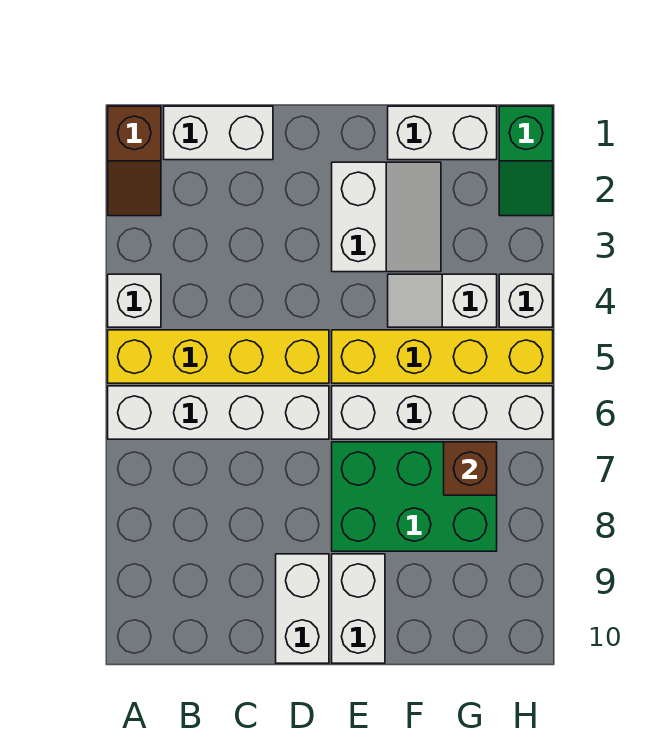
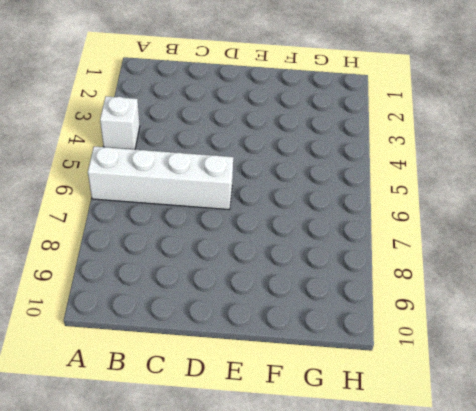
none -> brown 1x2 slope [108,106,161,216]
none -> yellow 1x4 brick [108,330,329,383]
none -> white 1x2 brick [164,106,273,160]

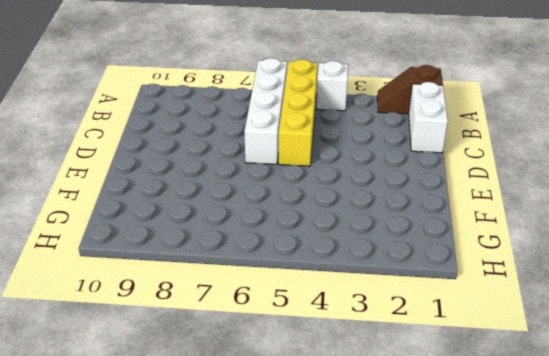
none -> white 1x2 brick [276,554,329,663]
none -> white 2x2 slope [332,162,441,272]
none -> yellow 1x4 brick [332,330,553,383]

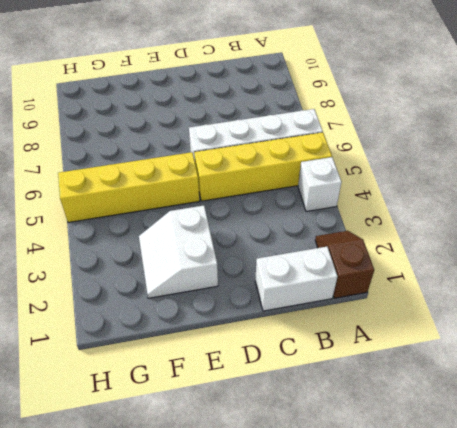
none -> white 1x2 brick [276,554,329,663]
none -> white 1x4 brick [332,386,553,439]
none -> green 2x3 brick [332,442,497,551]

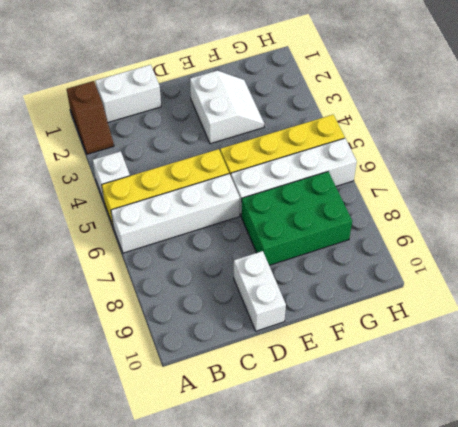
none -> white 1x2 brick [332,554,385,663]
none -> white 1x2 brick [388,106,497,160]
none -> white 1x2 slope [388,274,497,327]

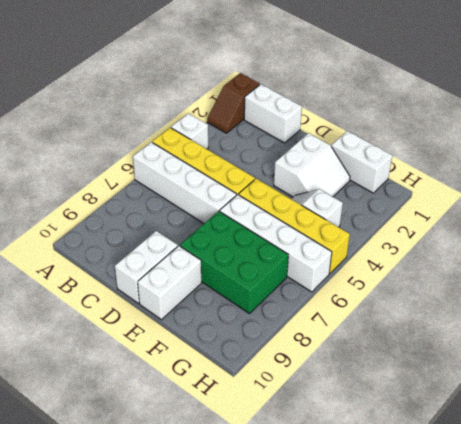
none -> green 1x2 slope [499,106,553,216]
none -> white 1x1 brick [499,274,553,327]
none -> brown 1x1 brick [444,442,497,495]

